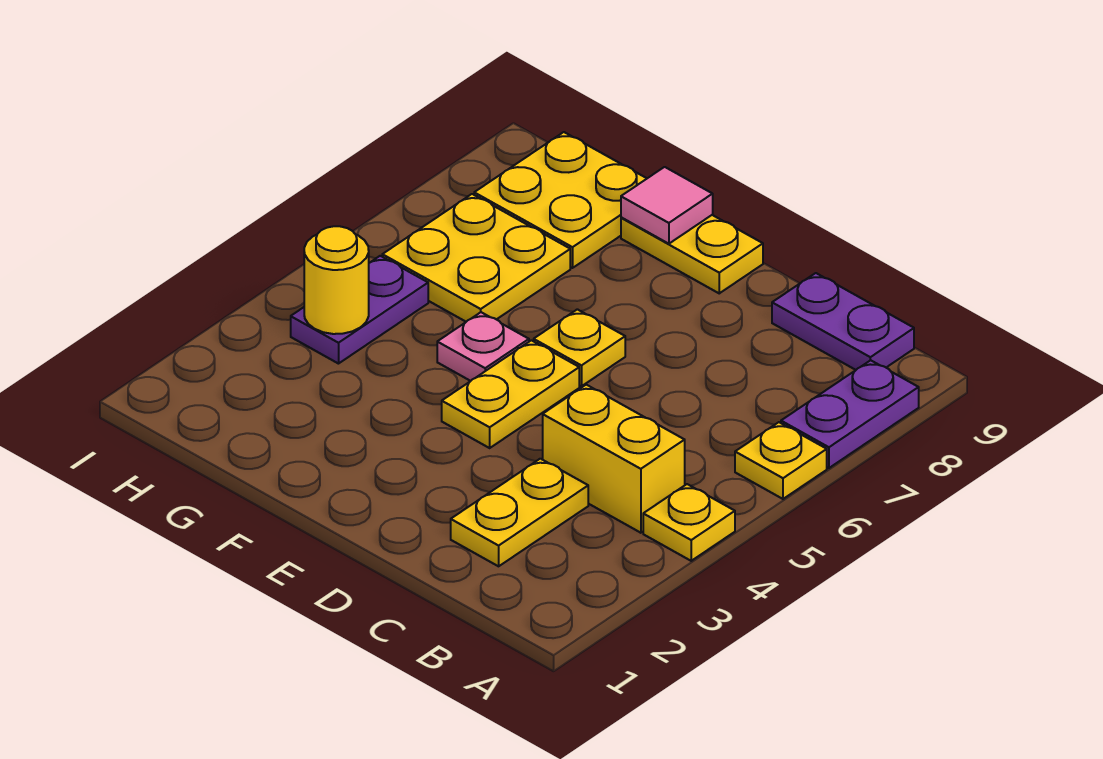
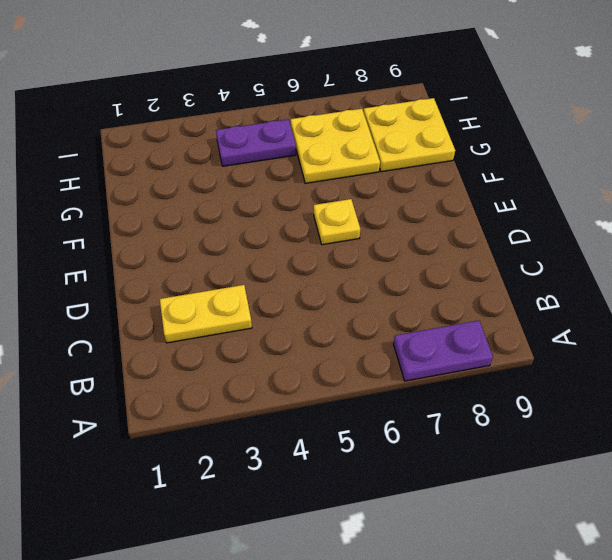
none -> yellow 1x1 plate [643,484,735,561]
none -> yellow 1x1 plate [735,422,827,499]
none -> yellow 1x2 brick [543,385,685,533]

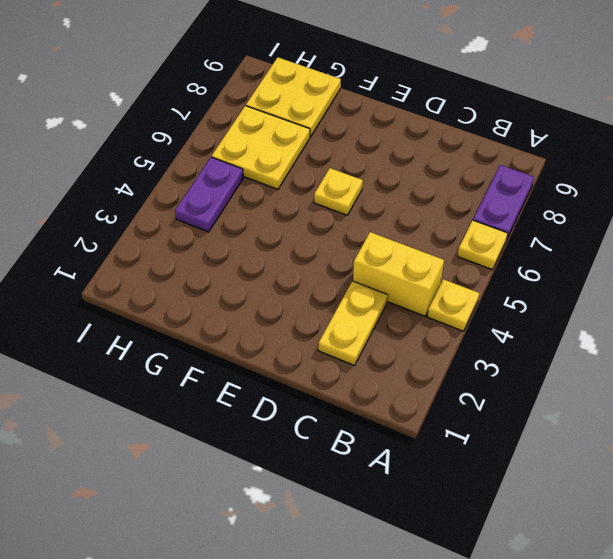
none -> purple 1x2 plate [772,273,914,370]
none -> yellow 1x2 plate [442,340,579,448]
none -> yellow 1x2 plate [621,215,763,293]

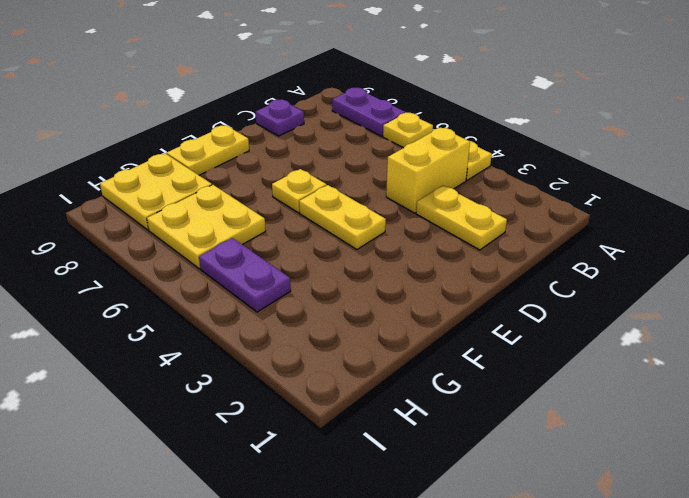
purple 1x1 plate [256,100,304,136] -> purple 1x2 plate [772,273,914,370]
none -> pink 1x1 plate [437,312,529,381]
none -> pink 1x1 tile [621,167,713,244]
none -> yellow 1x1 round brick [304,226,369,334]

